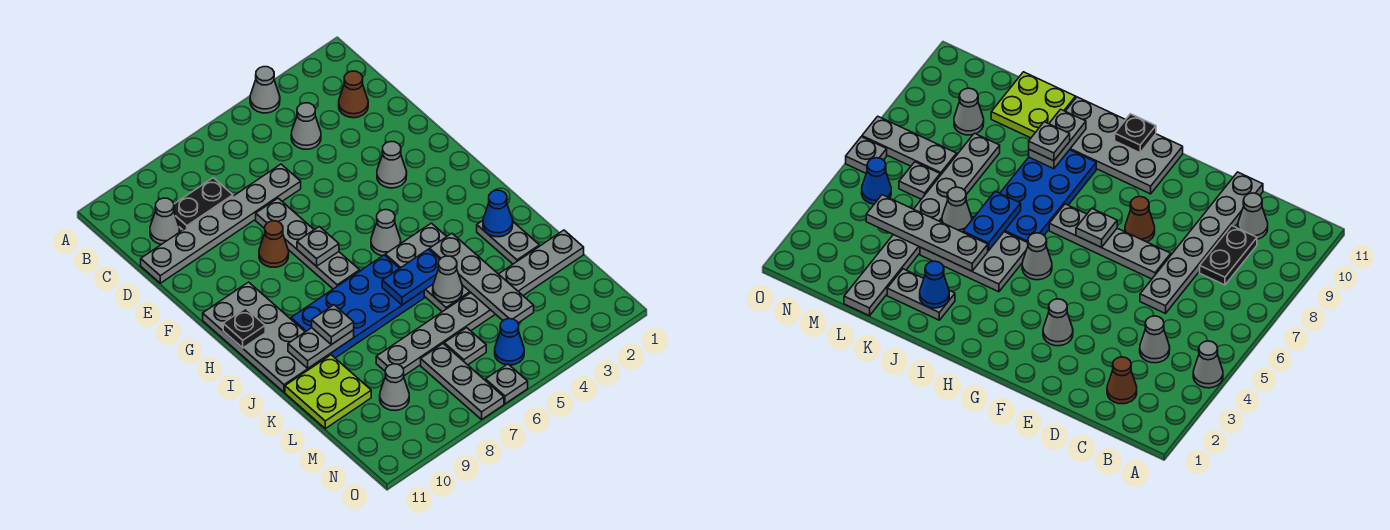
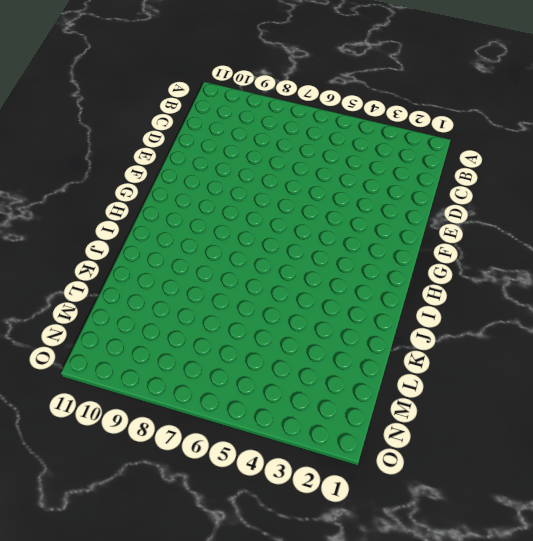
none -> grey 1x1 cone [250,67,280,113]
none -> brown 1x1 cone [339,71,368,118]
none -> grey 1x1 cone [291,103,321,149]

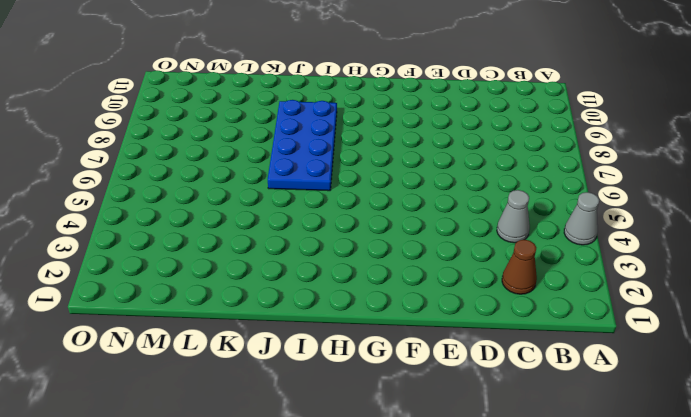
none -> black 1x2 plate [174,178,233,230]
none -> grey 1x1 cone [150,198,180,244]
none -> grey 1x6 plate [141,164,301,283]

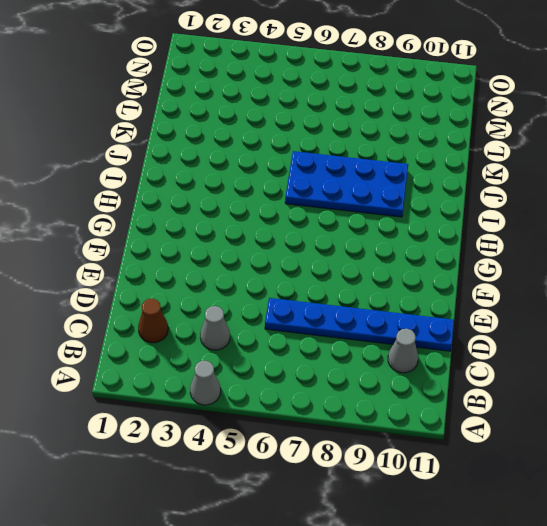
blue 1x6 plate [265,298,454,351] -> grey 1x6 plate [141,164,301,283]
none -> black 1x2 plate [174,178,233,230]
none -> grey 1x4 plate [256,198,360,289]
none -> grey 1x1 cone [377,142,407,188]

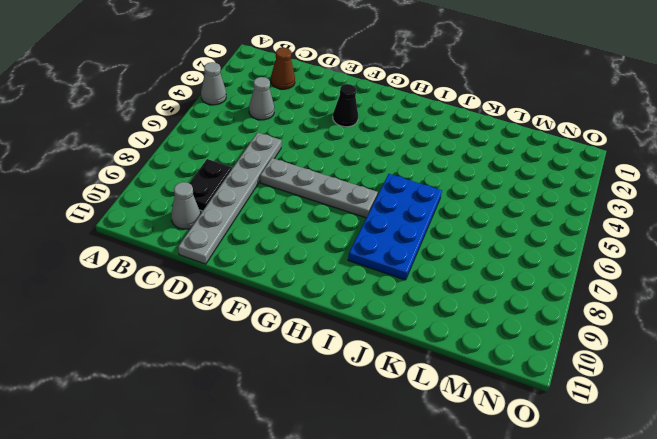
black 1x1 cone [333,84,358,127] -> grey 1x1 cone [377,142,407,188]
none -> brown 1x1 cone [259,221,289,267]
none -> grey 2x4 plate [203,282,330,392]
none -> grey 1x1 cone [371,210,401,256]

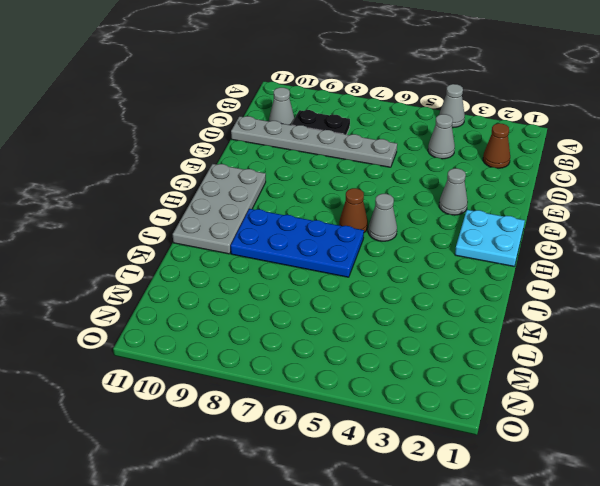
cyan 2x2 plate [455,210,525,267] -> none
brown 1x1 cone [339,188,368,233] -> brown 1x1 cone moved to [259,221,289,267]
none -> grey 1x4 plate [256,198,360,289]
none -> grey 2x3 plate [385,223,471,312]
none -> grey 1x2 plate [477,221,539,264]

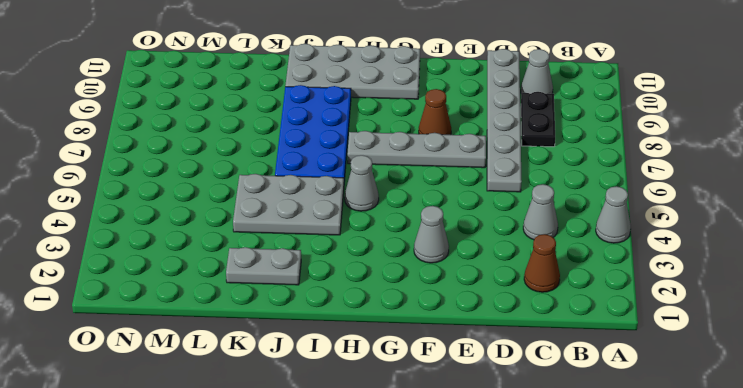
none -> lime 2x2 plate [285,355,371,429]
none -> grey 1x8 plate [376,230,584,376]
none -> grey 1x1 plate [444,328,486,365]

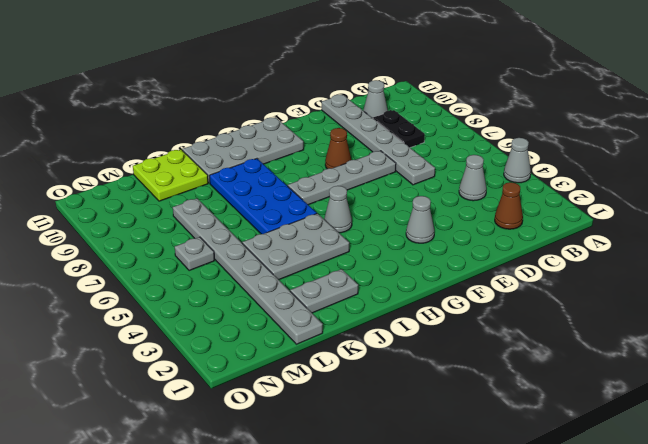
none -> grey 1x3 plate [421,344,504,420]
none -> grey 1x1 cone [380,364,409,411]
none -> blue 1x1 cone [495,319,524,365]

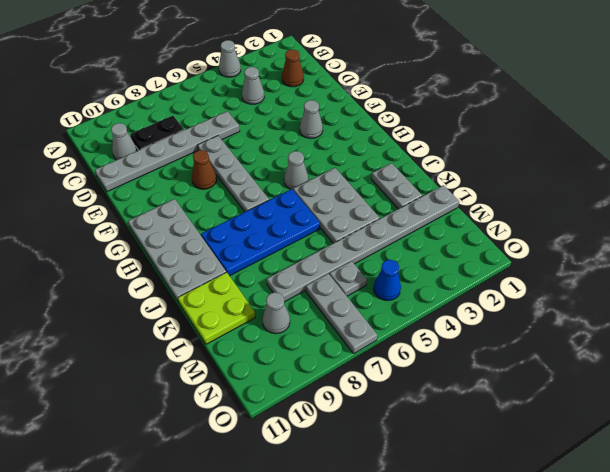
none -> grey 1x1 plate [486,364,528,404]
none -> grey 1x1 plate [297,226,339,266]
none -> black 1x1 plate [223,308,265,348]

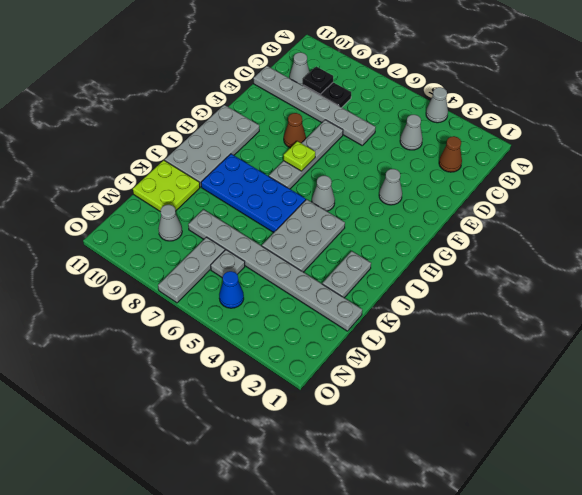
black 1x1 plate [303,66,333,94] -> black 1x1 plate moved to [223,308,265,348]
lime 1x1 plate [284,141,315,171] -> grey 1x1 plate [297,226,339,266]
none -> grey 1x1 plate [486,364,528,404]
none -> blue 1x1 cone [483,190,513,237]
none -> grey 1x4 plate [430,234,534,323]

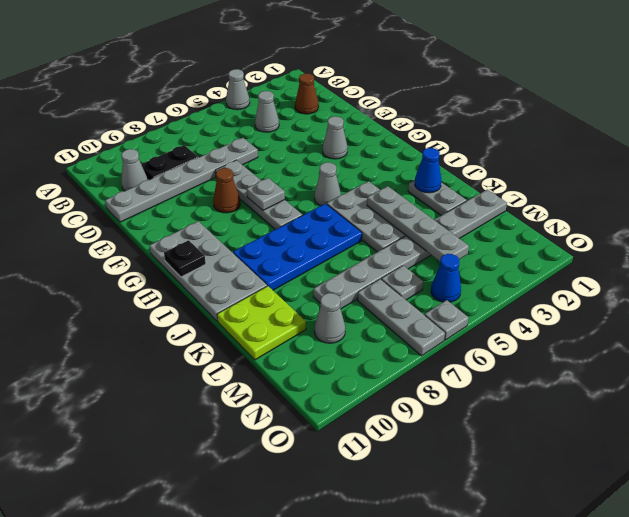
none -> blue 1x2 plate [382,249,440,305]
none -> grey 1x2 plate [288,328,354,369]
none -> grey 1x1 cone [433,256,463,303]

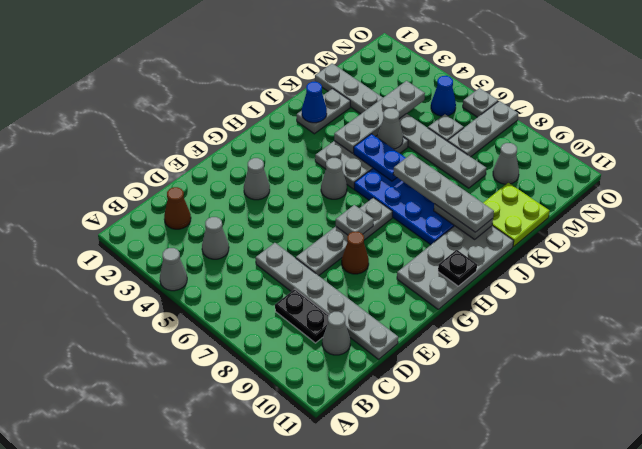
grey 1x4 plate [393,154,494,232] -> grey 1x1 plate [312,305,354,345]

